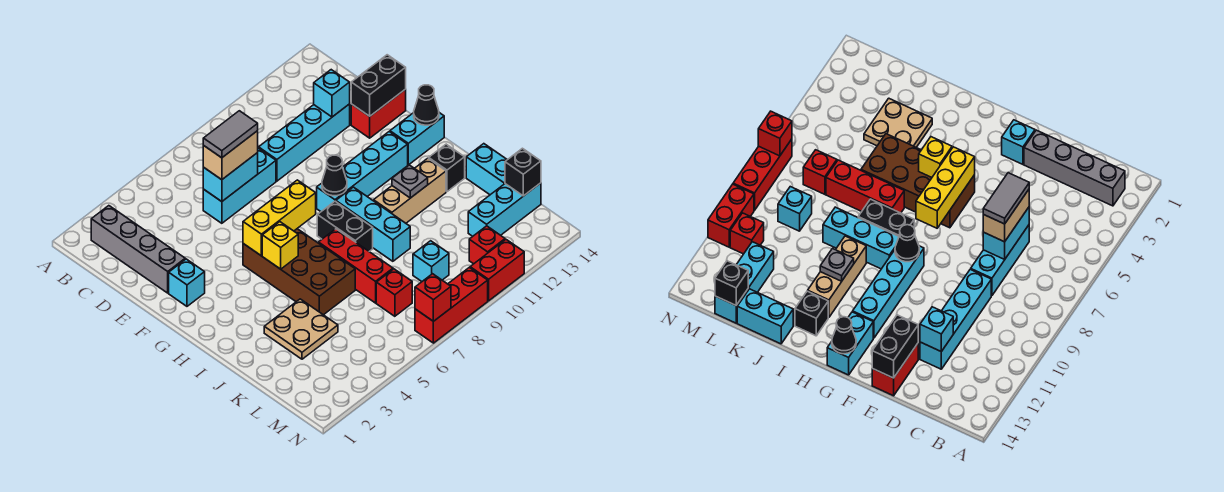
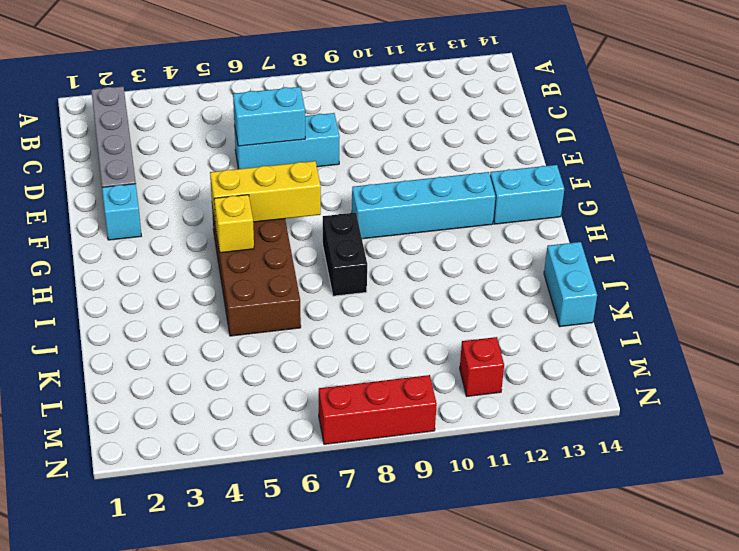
none -> cyan 1x4 brick [259,104,350,181]
none -> red 1x2 brick [351,89,406,138]
none -> cyan 1x3 brick [336,187,410,261]
none -> red 1x3 brick [318,229,393,303]

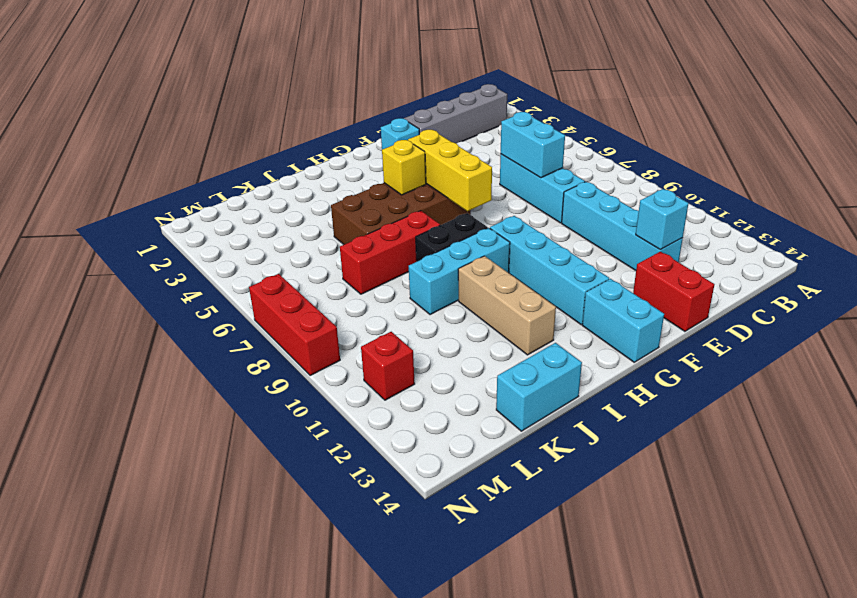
none -> black 1x1 brick [429,144,465,192]
none -> tan 2x2 plate [264,299,338,359]
none -> red 1x1 brick [376,269,412,316]
none -> cyan 1x1 brick [413,241,449,281]

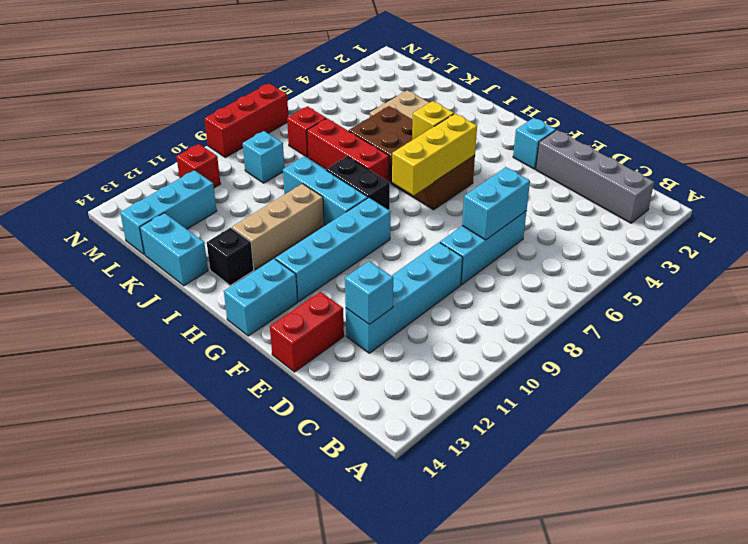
none -> red 1x2 brick [470,240,524,301]
none -> black 1x2 brick [351,55,406,116]
none -> black 1x1 cone [322,155,347,196]
none -> black 1x1 cone [414,85,439,125]

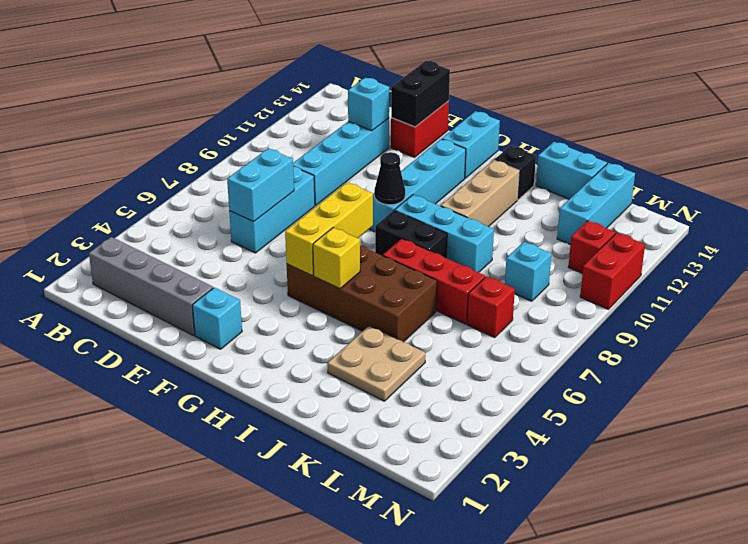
none -> red 1x3 brick [415,267,488,343]
none -> black 1x1 cone [414,85,439,125]
none -> grey 1x1 plate [392,165,428,198]
none -> black 1x1 brick [505,148,541,196]

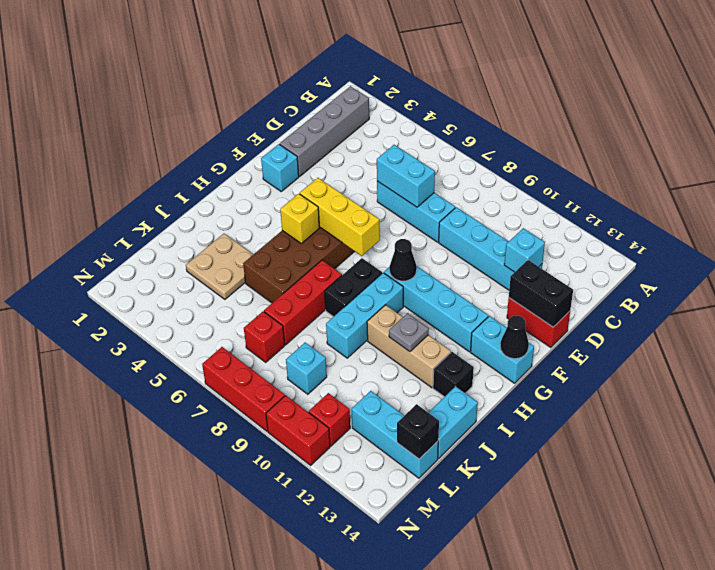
none -> red 1x1 brick [415,274,451,321]
none -> tan 1x2 brick [203,131,258,180]
none -> grey 1x2 tile [203,111,258,158]

